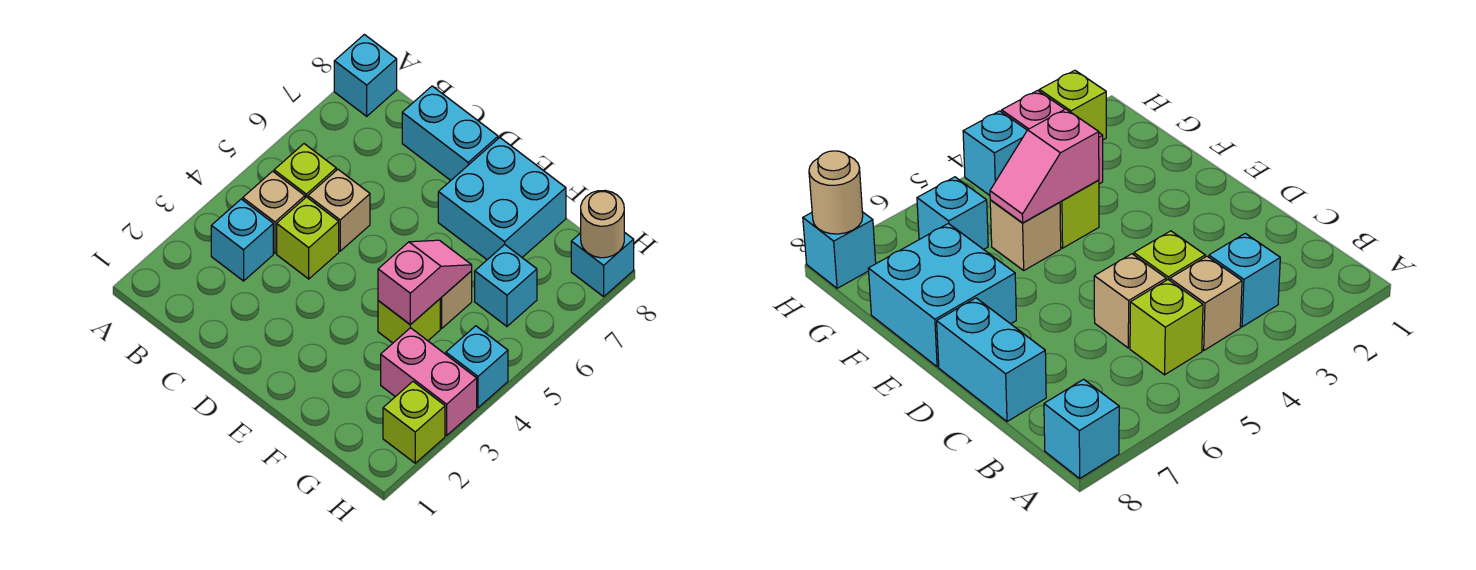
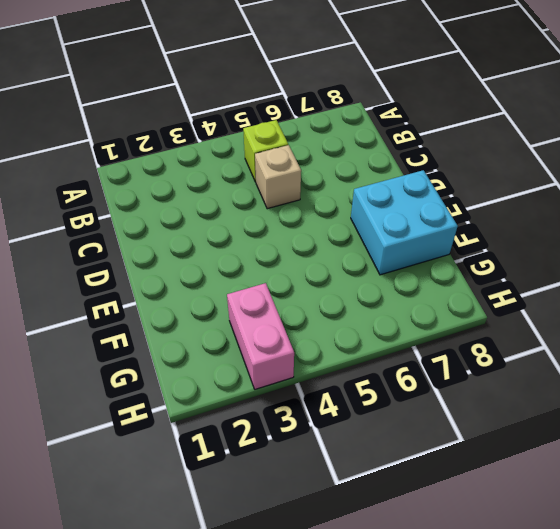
none -> cyan 1x1 brick [334,34,397,116]
none -> cyan 1x1 brick [211,199,273,281]
none -> tan 1x1 brick [243,171,305,253]

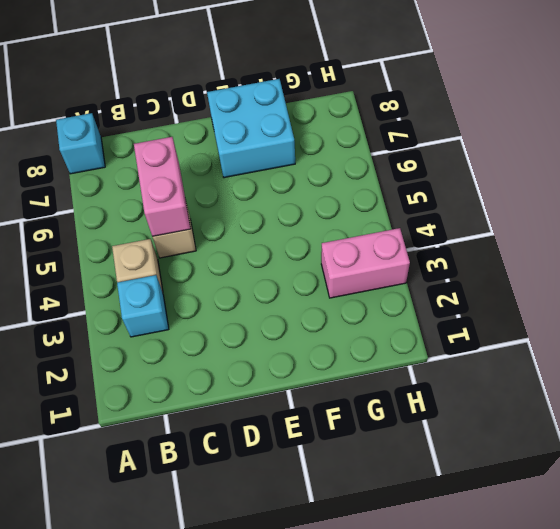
pink 1x2 brick [134,137,191,236] -> none
none -> lime 1x1 brick [274,144,336,198]
none -> lime 1x1 brick [277,197,339,279]
none -> cyan 1x2 brick [402,86,498,180]

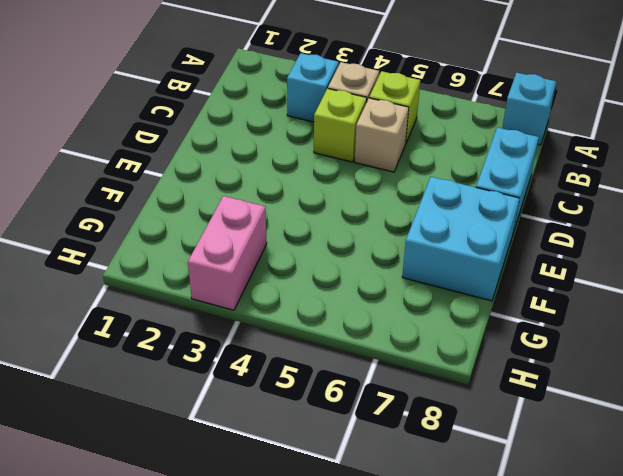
none -> lime 1x1 brick [378,299,440,343]
none -> tan 1x1 brick [440,271,472,328]
none -> cyan 1x1 brick [475,245,537,326]

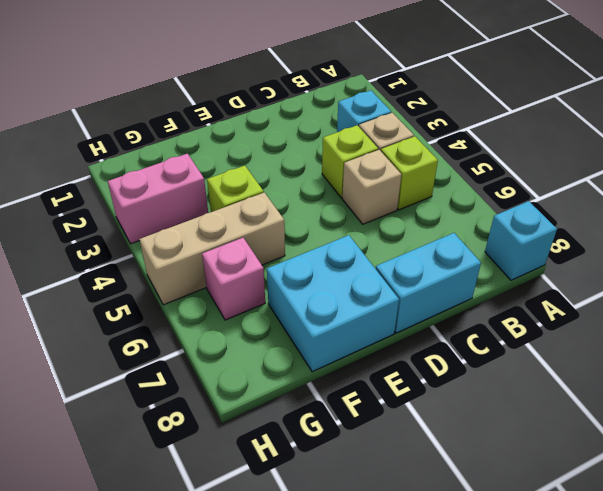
tan 1x3 brick [139,192,285,305] -> tan 1x1 brick [440,271,472,328]
pink 1x1 brick [202,238,265,320] -> cyan 1x1 brick [475,245,537,326]
none -> lime 1x1 brick [383,382,445,463]
none -> cyan 1x1 brick [446,326,508,408]
none -> cyan 1x1 brick [571,232,634,297]

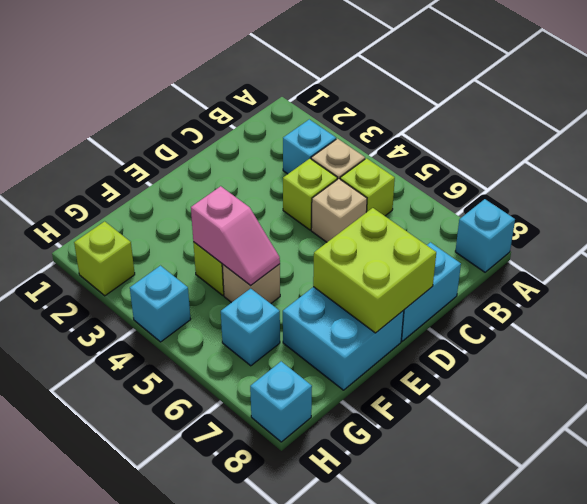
lime 2x2 brick [313,208,436,333] -> none
none -> pink 1x2 brick [381,328,477,435]
none -> tan 1x1 round brick [581,191,624,258]

